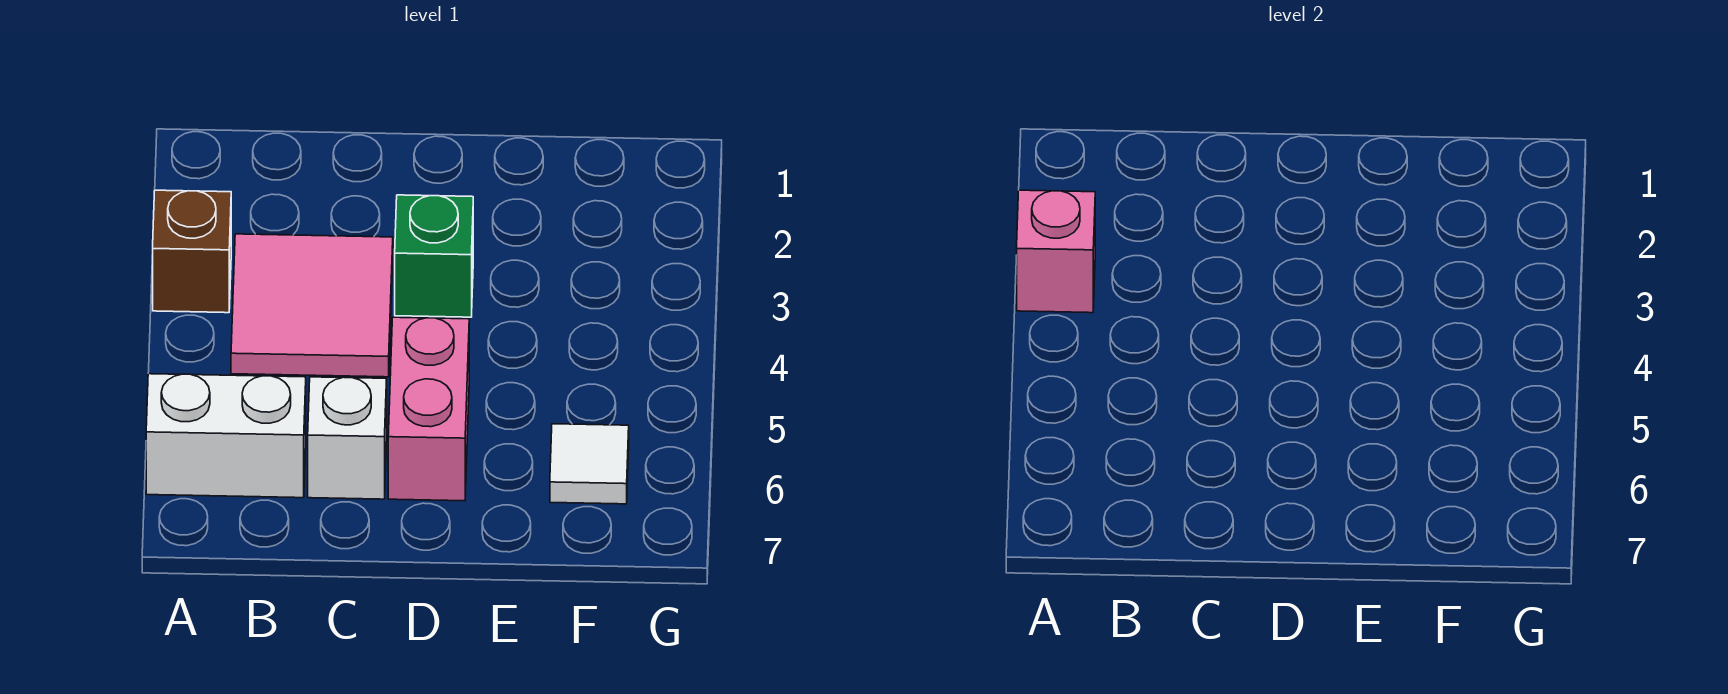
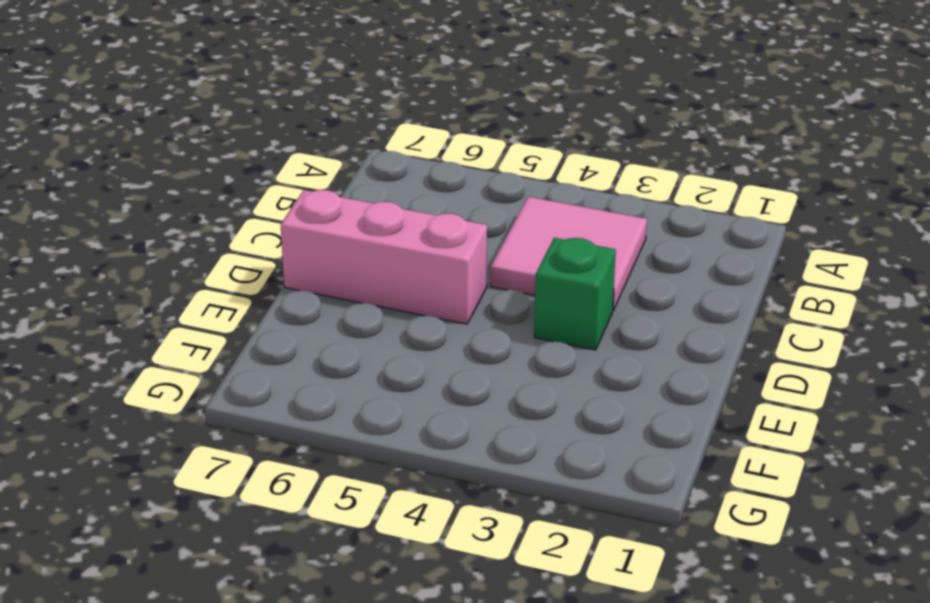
pink 1x3 brick [281,190,487,324] -> pink 1x2 brick [388,317,469,501]
none -> brown 1x1 brick [153,190,231,313]
none -> white 1x2 brick [146,374,306,498]

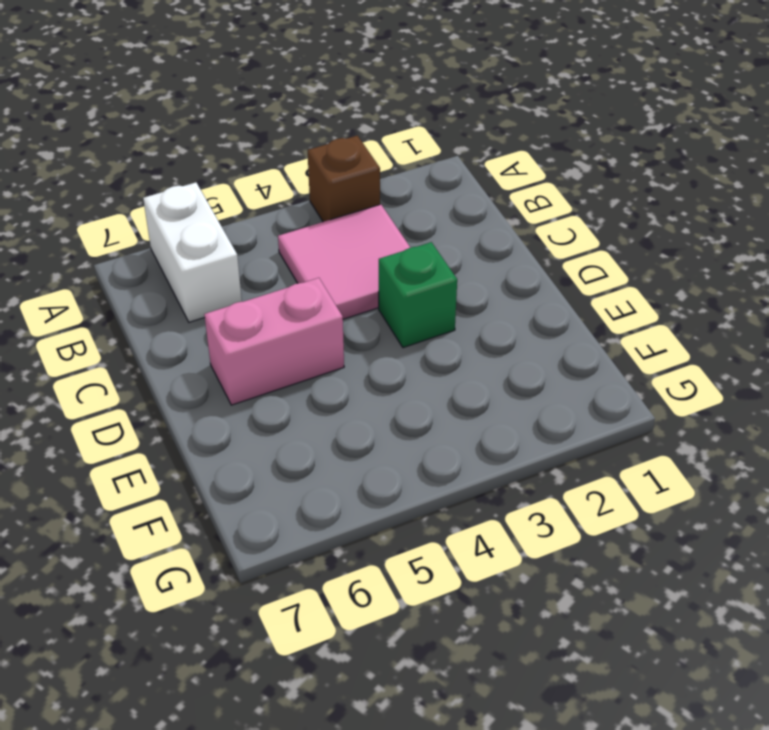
none -> white 1x1 brick [308,377,387,499]
none -> white 1x1 tile [550,424,629,504]

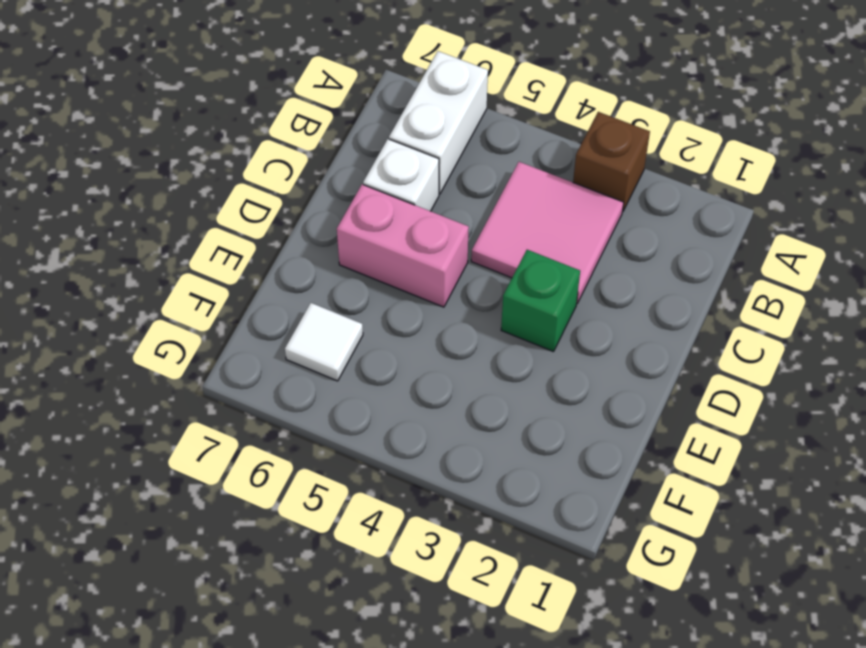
none -> pink 1x1 brick [1017,190,1095,313]

